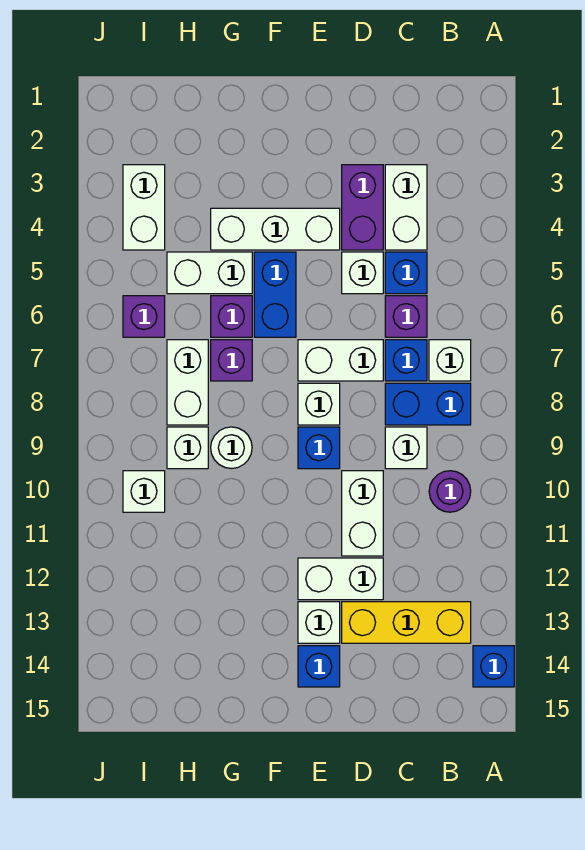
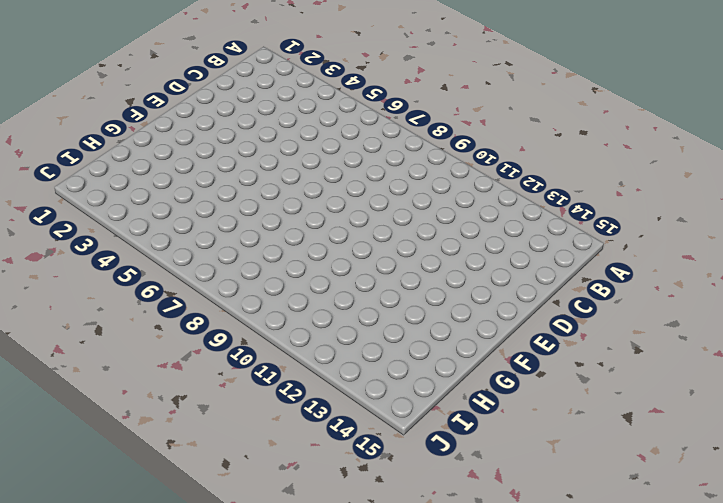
none -> blue 1x1 brick [473,646,514,687]
none -> white 1x1 brick [429,340,471,381]
none -> blue 1x2 brick [385,383,471,425]
none -> purple 1x1 round brick [429,471,471,512]

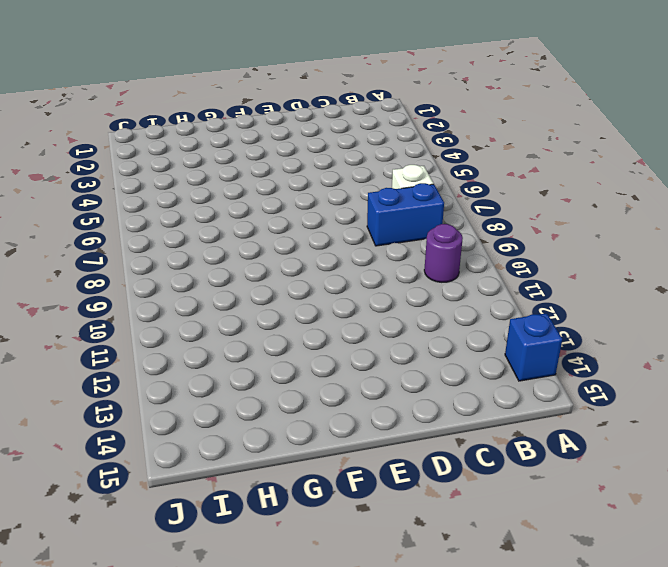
none -> yellow 1x3 brick [342,602,471,643]
none -> white 1x2 brick [385,165,427,250]
none -> blue 1x1 brick [385,252,427,294]
none -> purple 1x1 brick [385,296,427,337]

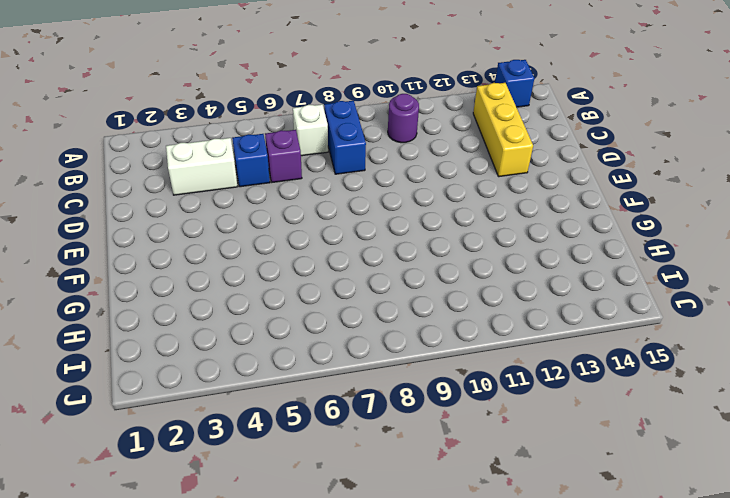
none -> blue 1x1 brick [385,340,427,381]
none -> white 1x1 brick [385,427,427,469]
none -> purple 1x2 brick [342,165,383,250]
none -> white 1x1 brick [342,252,383,294]

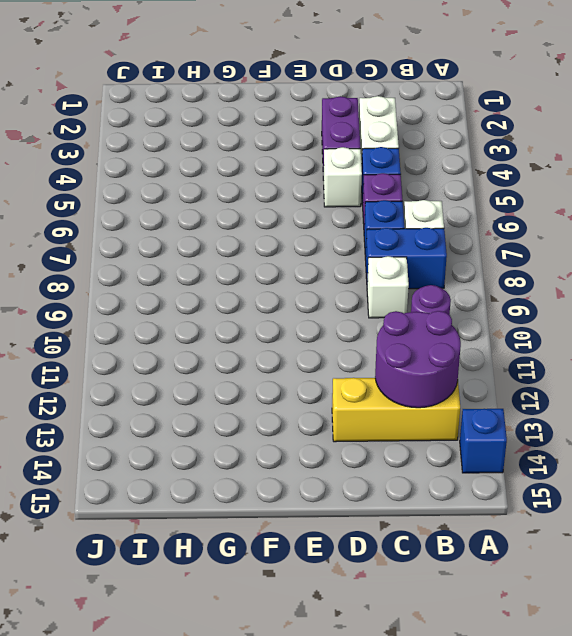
purple 2x2 round brick [375,311,461,408] -> none
none -> white 1x2 brick [298,340,383,381]
none -> white 1x2 brick [342,471,383,556]
none -> white 1x2 brick [298,558,383,600]
none -> white 1x3 brick [211,208,340,250]

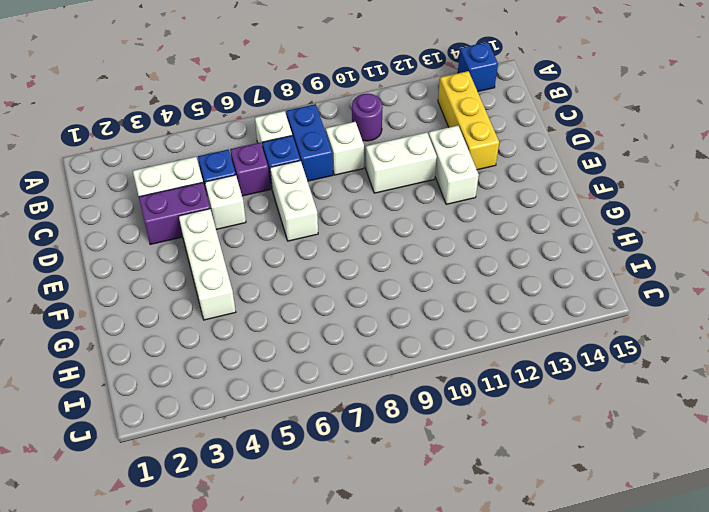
none -> white 1x1 brick [298,383,340,425]
none -> blue 1x1 brick [298,427,340,469]
none -> white 1x1 brick [298,602,340,643]
none -> blue 1x1 brick [298,646,340,687]

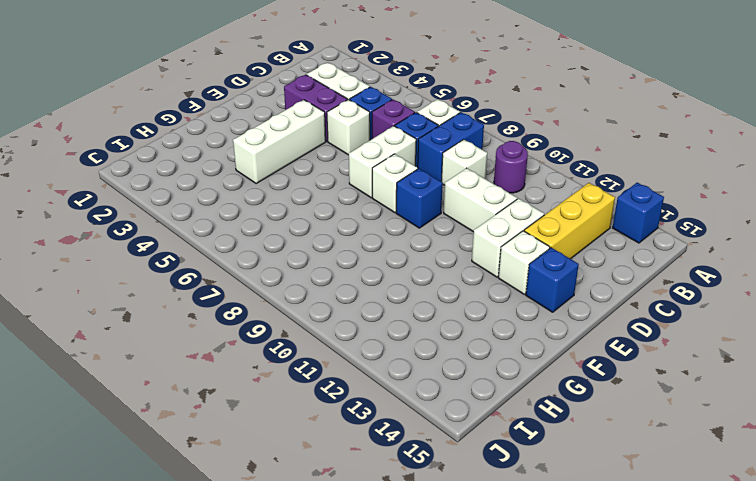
none -> blue 1x2 brick [254,252,296,337]
none -> white 1x2 brick [167,252,252,294]
none -> purple 1x1 brick [211,296,252,337]
none -> purple 1x1 brick [211,340,252,381]

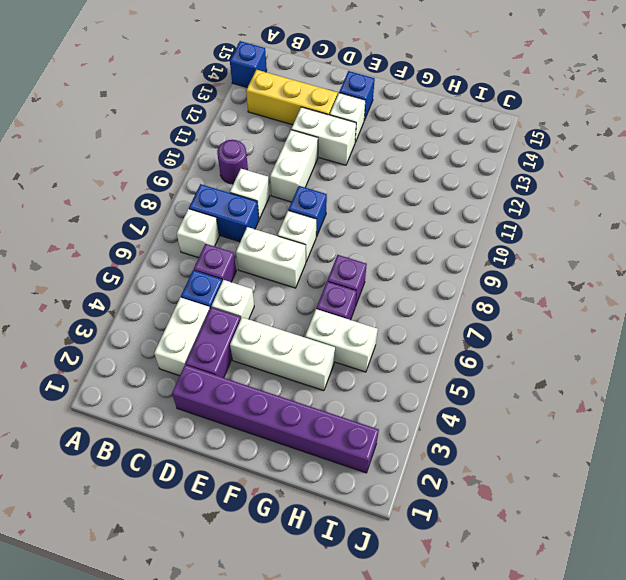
purple 1x6 brick [172,365,379,473] -> none
none -> blue 1x1 brick [385,340,427,381]
none -> blue 1x2 brick [254,252,296,337]
none -> white 1x1 round brick [211,427,252,469]
none -> white 1x2 brick [167,340,208,425]

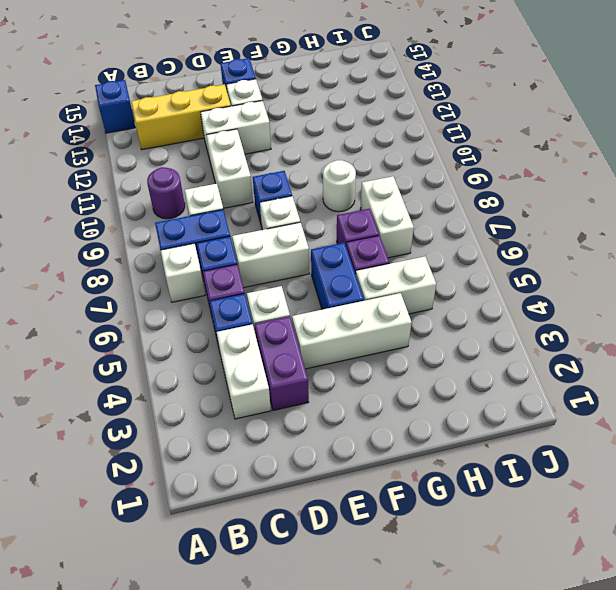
none -> white 1x1 brick [167,427,208,469]
none -> white 1x2 brick [123,165,165,250]
none -> purple 1x1 brick [123,296,165,337]
none -> white 1x1 brick [123,471,165,512]

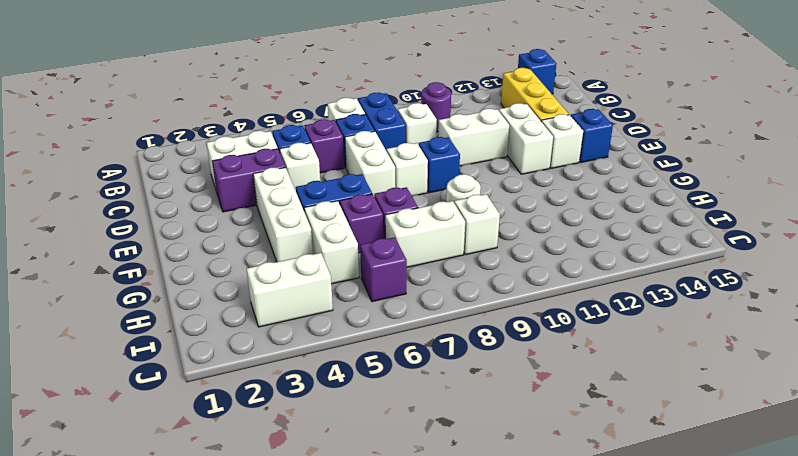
none -> white 1x1 brick [123,471,165,512]

